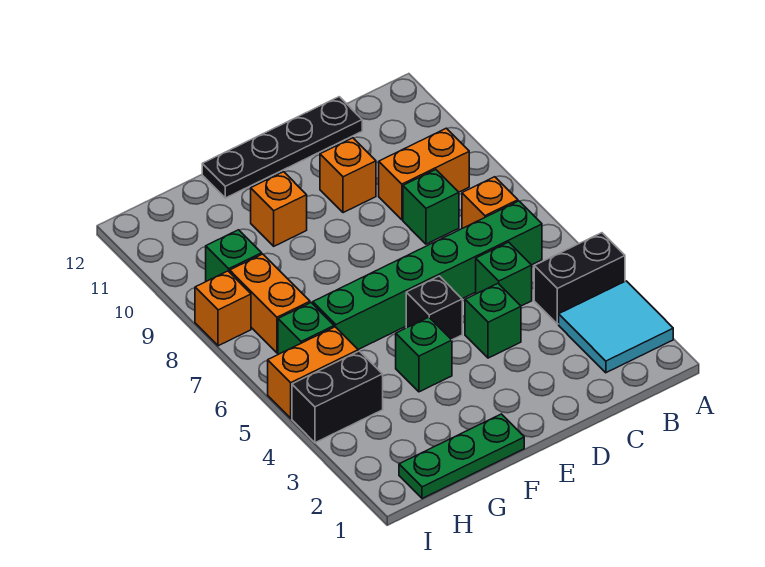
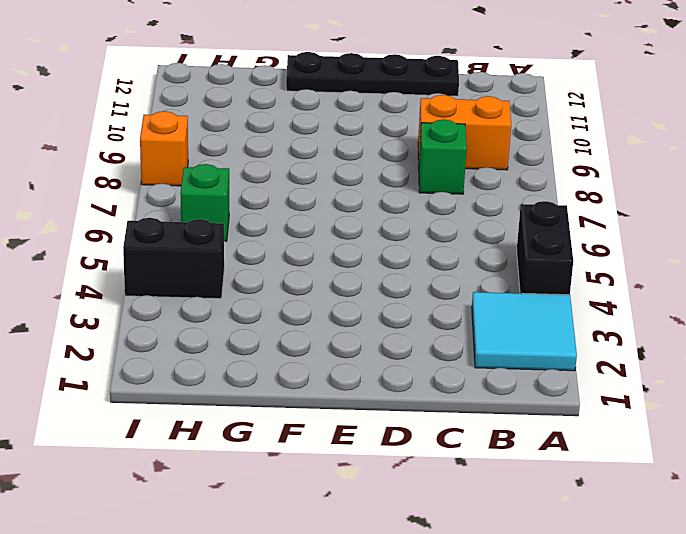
black 1x2 brick [517,201,573,295] -> black 1x2 brick turned to [534,233,625,324]
none -> green 1x6 brick [313,201,542,350]
none -> orange 1x1 brick [462,177,518,228]
none -> green 1x1 brick [476,242,532,306]

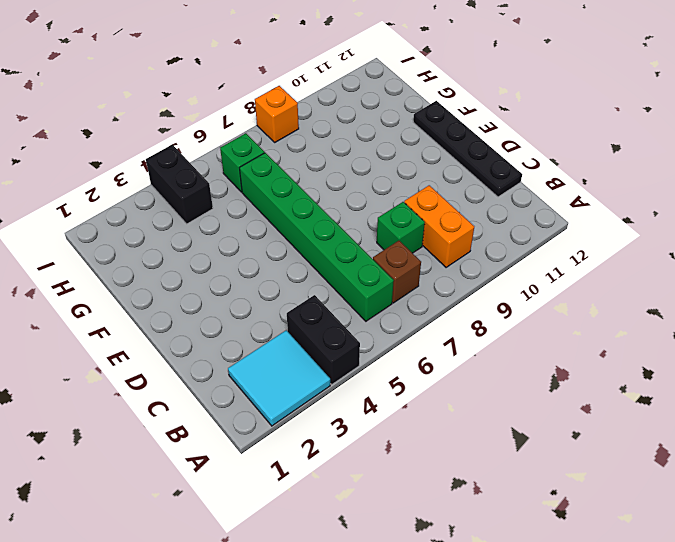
brown 1x1 brick [373,241,421,303] -> orange 1x1 brick [462,177,518,228]
none -> green 1x1 brick [476,242,532,306]
none -> green 1x1 brick [465,284,521,358]
none -> orange 1x1 brick [320,138,376,213]

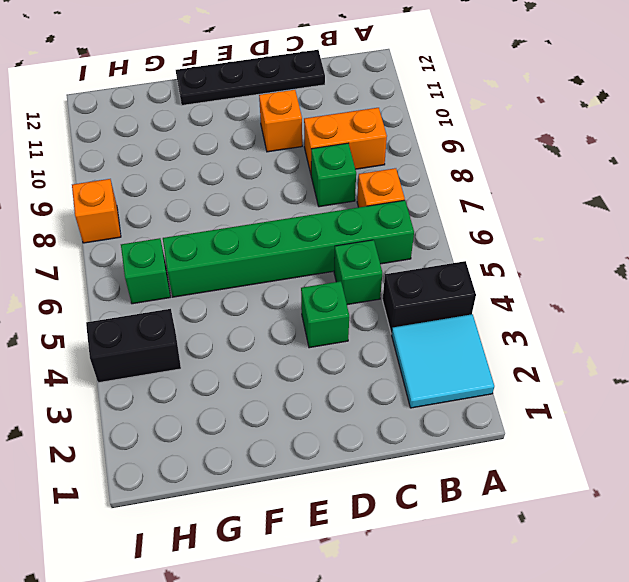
none -> black 1x1 brick [406,276,462,340]
none -> green 1x3 plate [399,414,524,499]
none -> green 1x1 brick [396,317,452,392]

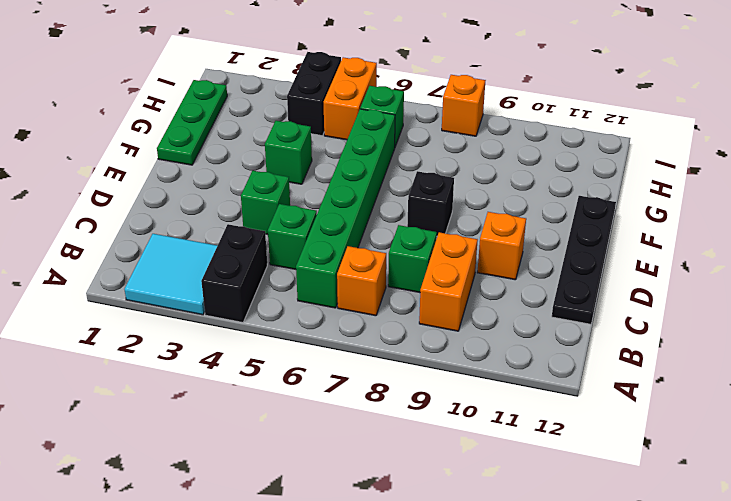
black 1x1 brick [407,171,454,236] -> black 1x1 brick moved to [406,276,462,340]
none -> orange 1x1 brick [251,172,307,246]
none -> orange 1x2 brick [230,254,310,353]
none -> green 1x1 brick [206,230,262,281]

